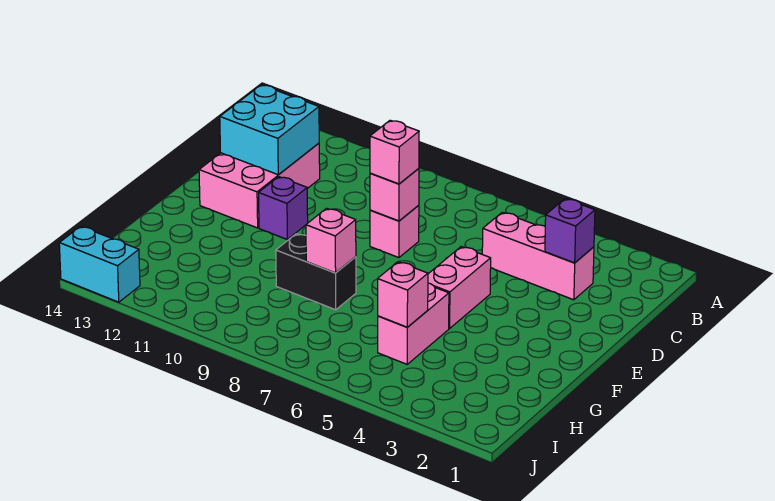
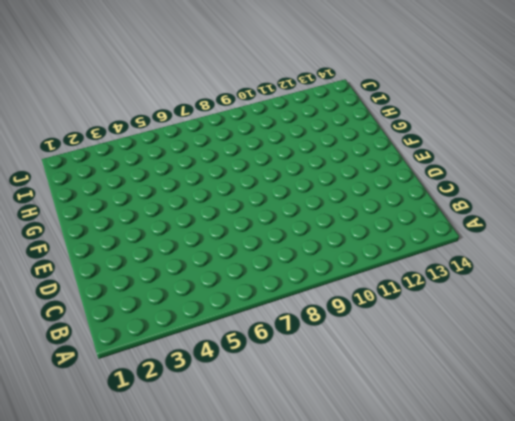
none -> pink 1x3 brick [482,212,594,300]
none -> pink 2x3 brick [199,143,320,228]
none -> pink 1x1 brick [370,205,419,258]

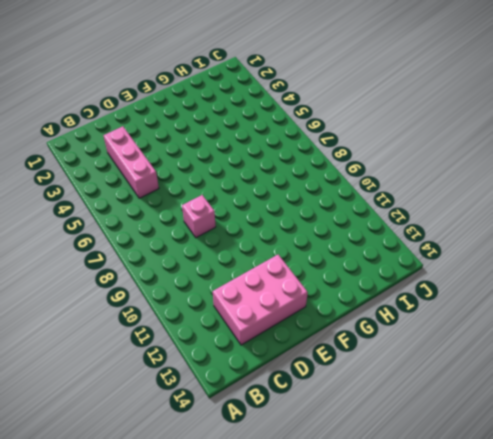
none -> pink 1x2 brick [428,247,491,328]
none -> purple 1x1 brick [259,177,308,239]
none -> pink 1x2 brick [378,283,449,364]

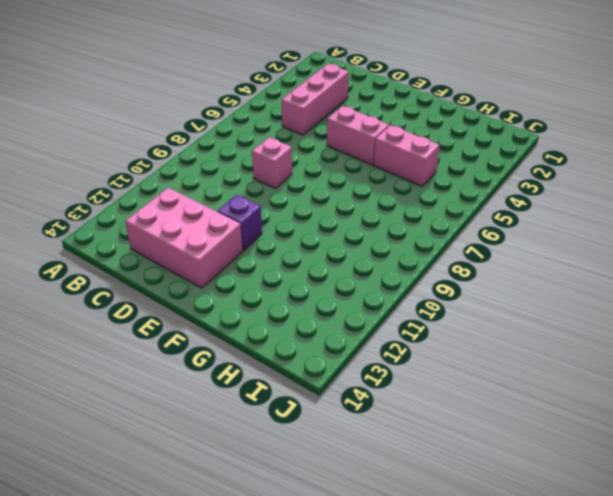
none -> black 1x2 brick [276,234,356,310]
none -> cyan 1x2 brick [59,226,140,302]
none -> purple 1x1 brick [545,199,595,263]

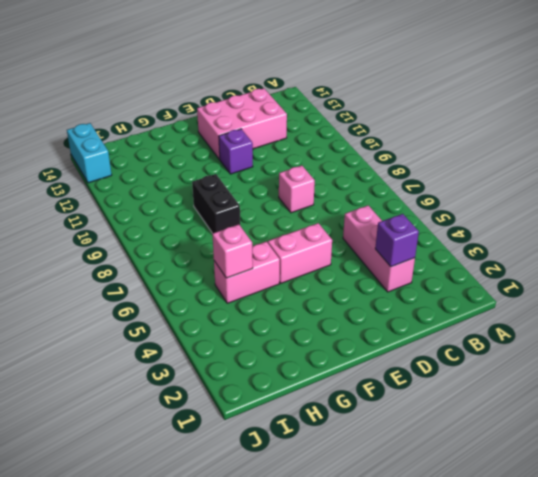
none -> cyan 2x2 brick [220,85,319,175]
none -> pink 1x1 brick [370,168,419,221]
none -> pink 1x1 brick [306,208,356,273]

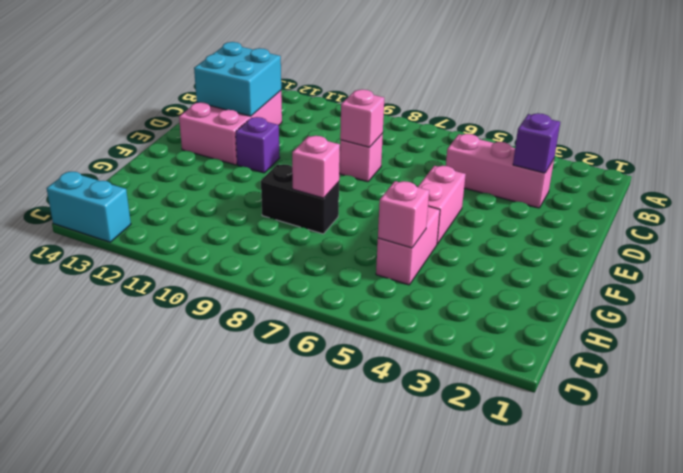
none -> pink 1x1 brick [370,120,419,184]

